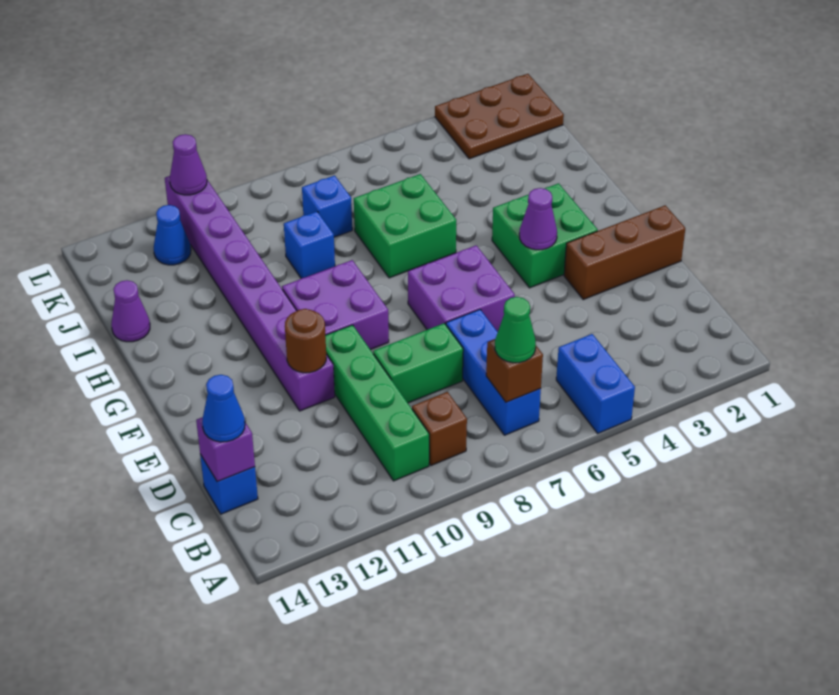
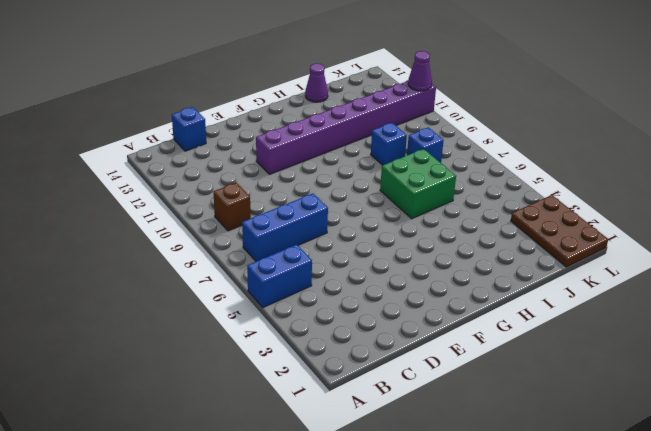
none -> green 1x4 brick [325,325,429,481]
none -> green 1x2 brick [373,323,463,403]
none -> brown 1x3 brick [564,205,685,299]

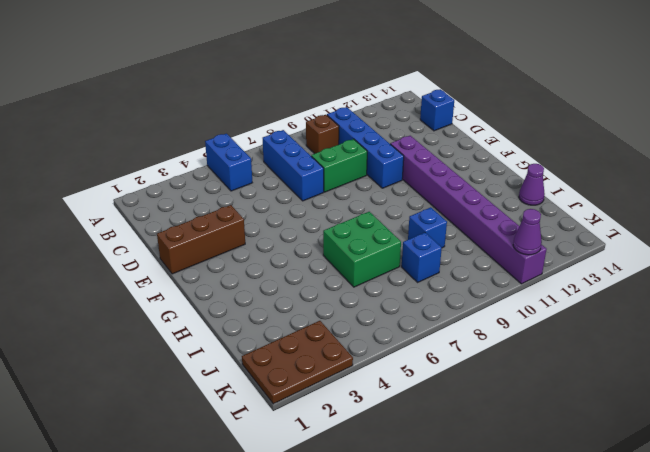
blue 1x4 brick [327,107,404,188] -> green 1x4 brick [325,325,429,481]
none -> purple 2x2 brick [408,246,515,332]
none -> green 2x2 brick [492,183,598,288]
none -> purple 2x2 brick [282,260,389,350]

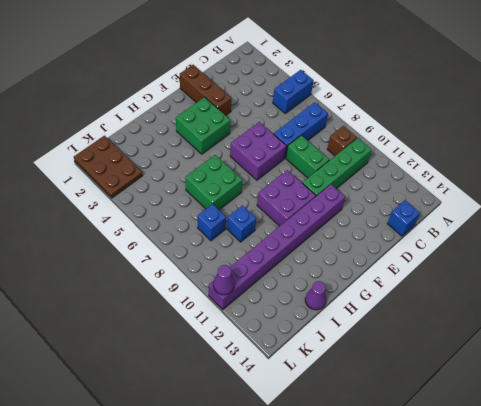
none -> blue 1x1 cone [154,205,191,265]
none -> brown 1x1 brick [486,339,543,402]
none -> purple 1x1 brick [196,417,255,482]

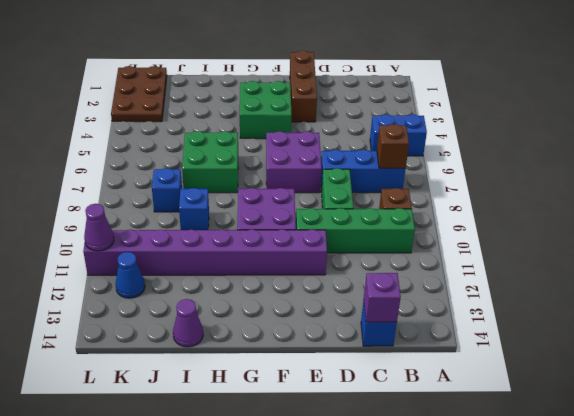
none -> brown 1x1 round brick [285,309,326,373]
none -> purple 1x1 cone [519,188,557,250]
none -> green 1x1 cone [495,297,536,363]

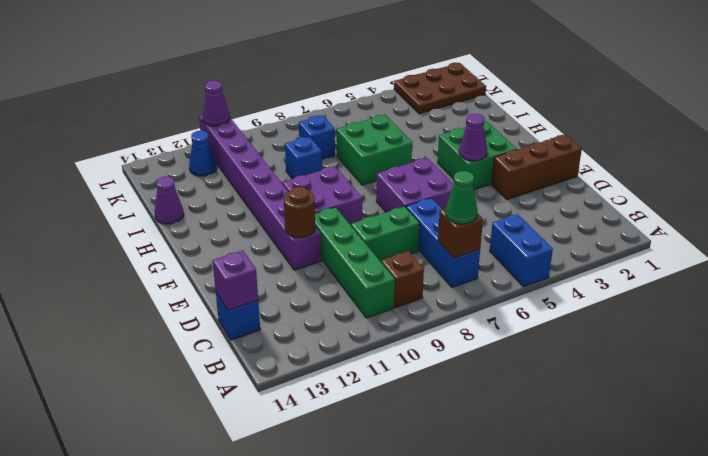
none -> blue 1x1 cone [202,375,245,442]

